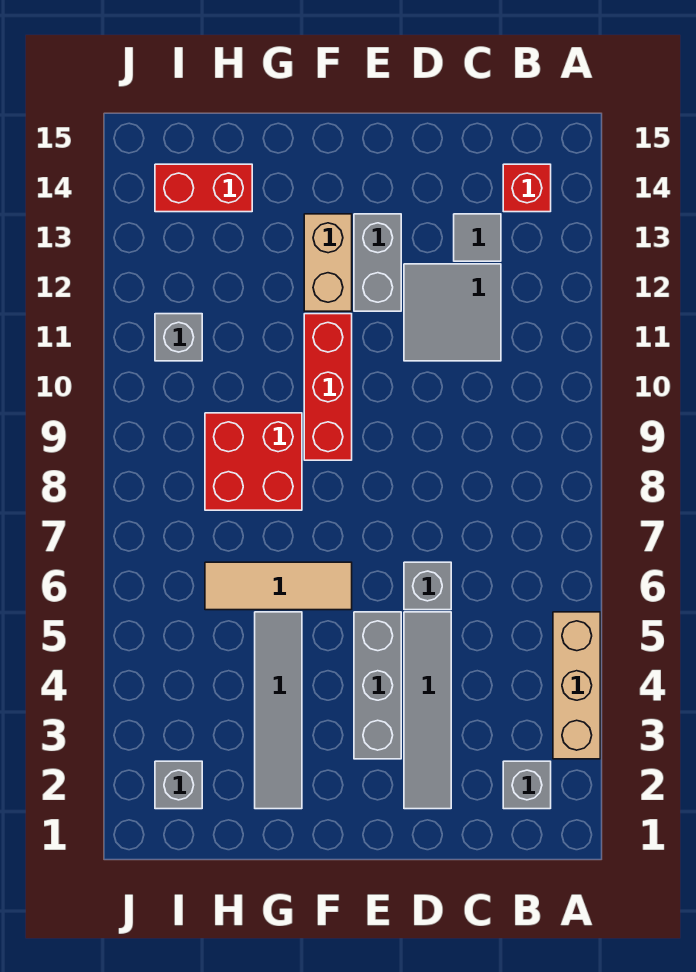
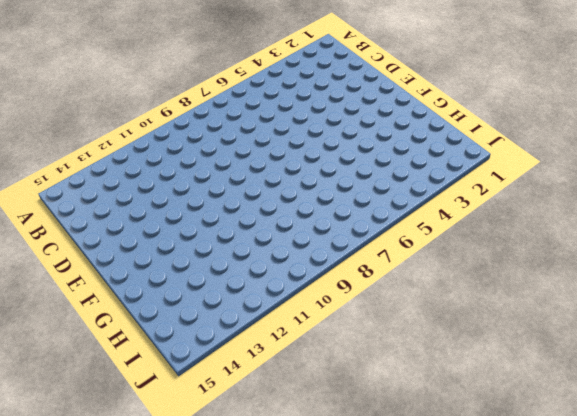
none -> tan 1x3 brick [553,612,600,759]
none -> grey 1x1 brick [503,761,551,809]
none -> red 1x1 brick [503,164,551,212]

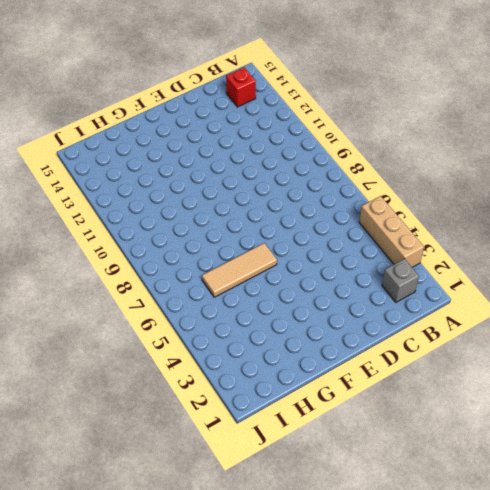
none -> grey 2x2 tile [404,264,501,361]
none -> grey 1x1 tile [454,214,501,261]
none -> grey 1x4 tile [404,612,451,809]

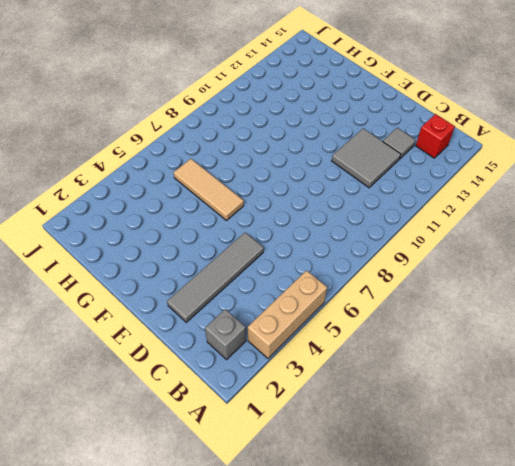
none -> grey 1x1 brick [404,562,451,610]
none -> grey 1x3 brick [354,612,401,759]
none -> grey 1x2 brick [354,214,401,311]

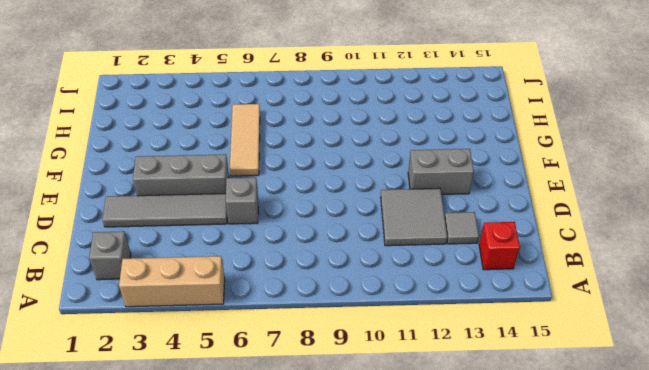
none -> red 1x3 brick [304,314,352,460]
none -> tan 1x2 brick [304,214,352,311]
none -> grey 1x4 tile [255,612,302,809]

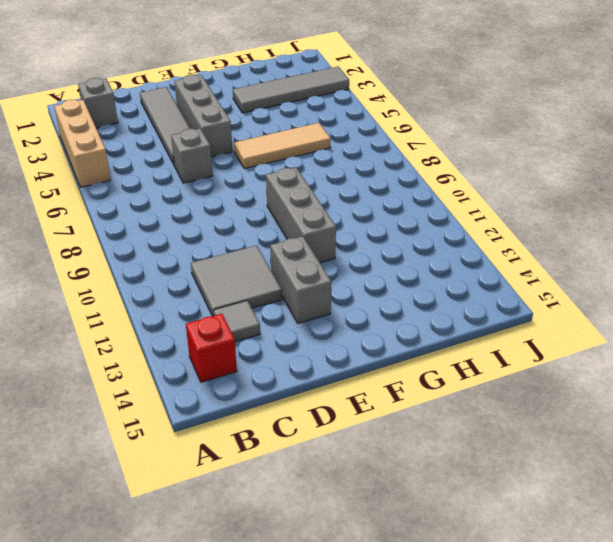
grey 1x3 brick [266,167,336,263] -> red 1x3 brick [304,314,352,460]
grey 1x4 tile [233,67,349,113] -> grey 1x4 tile turned to [255,612,302,809]
none -> tan 1x2 brick [304,214,352,311]
none -> red 2x2 brick [205,413,302,510]
none -> red 1x2 brick [155,164,252,212]

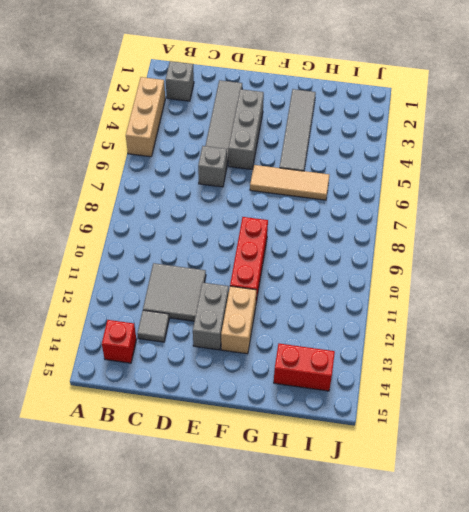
none -> red 2x2 brick [205,413,302,510]
none -> grey 1x1 brick [155,761,202,809]
none -> grey 1x1 brick [155,314,202,361]

